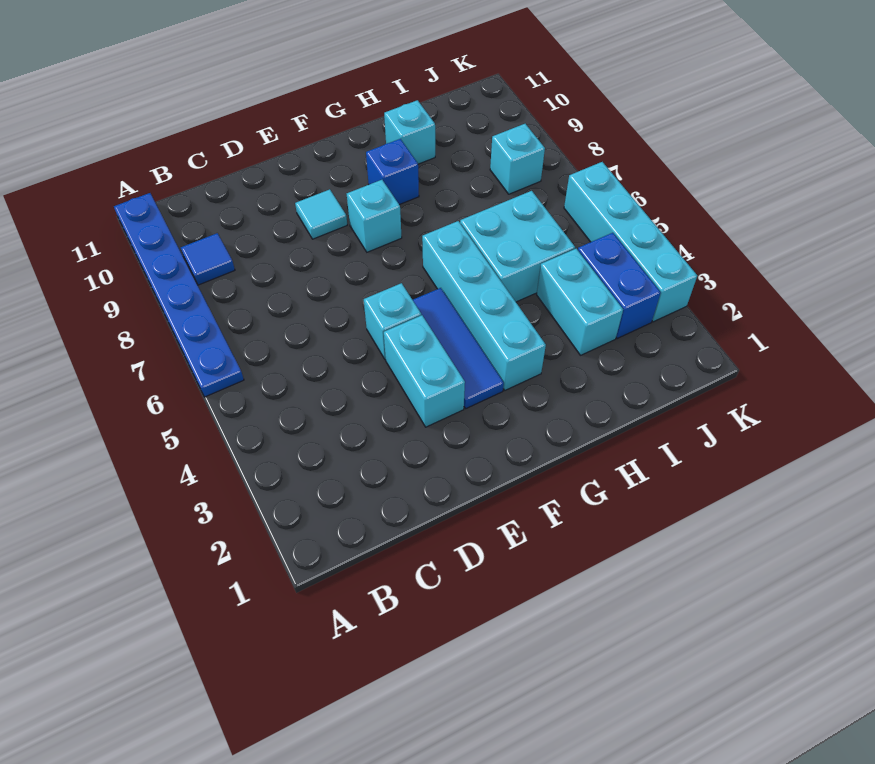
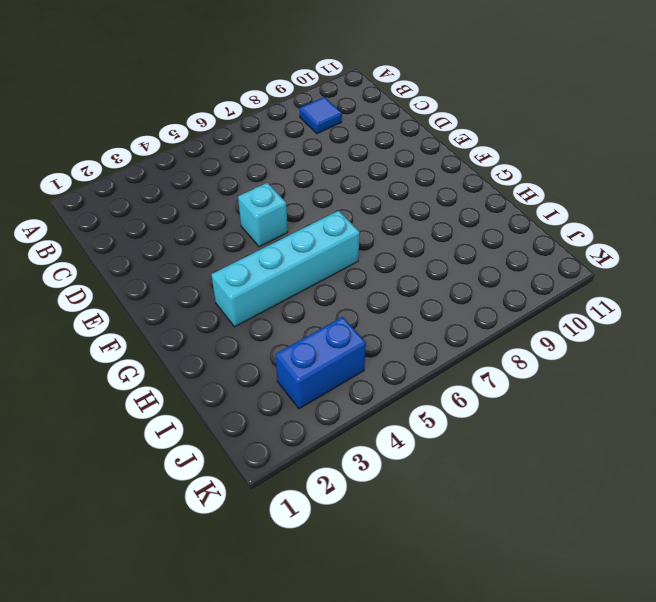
none -> blue 1x6 plate [114,193,244,397]
none -> cyan 1x2 brick [384,315,465,427]
none -> cyan 1x1 tile [295,189,347,239]

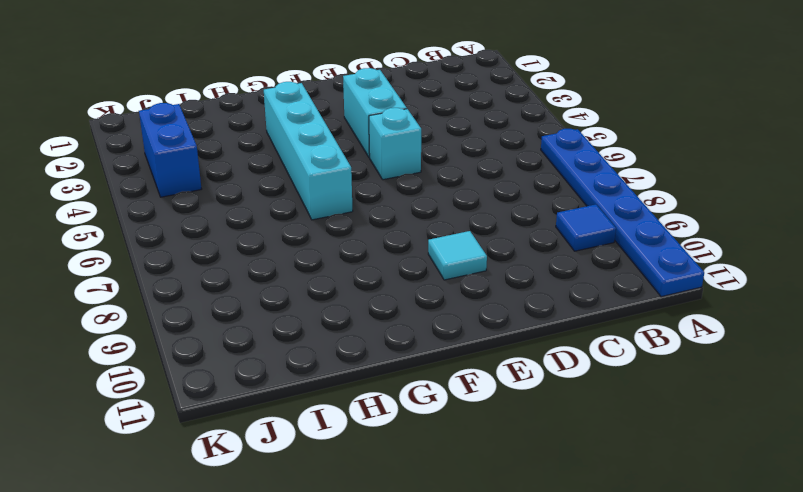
none -> blue 1x3 tile [413,288,504,408]
none -> cyan 1x1 brick [347,180,402,252]
none -> blue 1x1 brick [366,139,419,205]

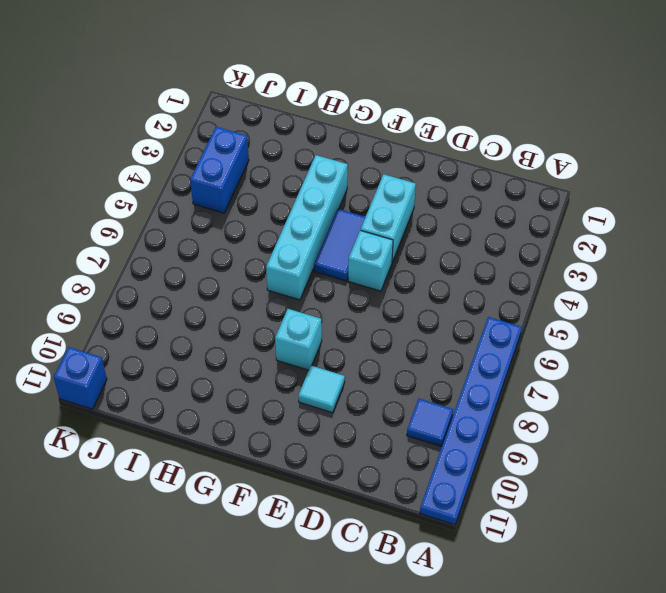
blue 1x2 tile [314,209,365,281] -> blue 1x3 tile [413,288,504,408]
blue 1x1 brick [54,347,107,409] -> blue 1x1 brick moved to [366,139,419,205]
none -> cyan 2x2 brick [460,191,575,302]
none -> cyan 1x1 brick [384,100,435,164]
none -> cyan 1x2 brick [537,249,623,355]

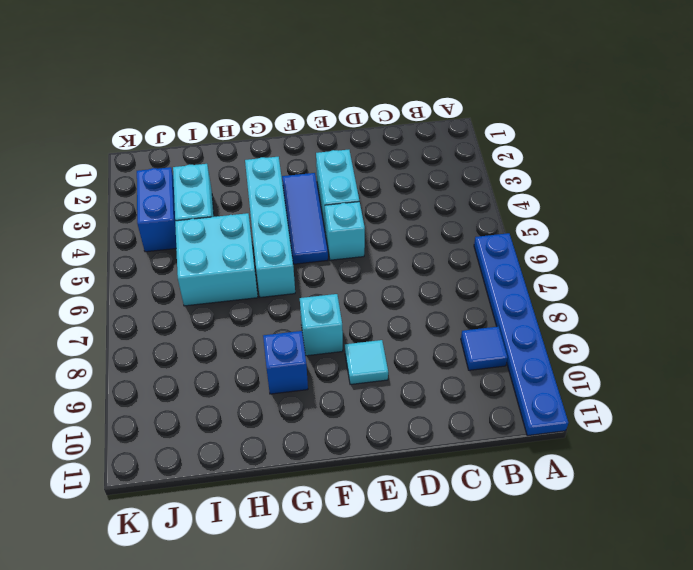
none -> cyan 1x1 brick [384,100,435,164]
none -> cyan 1x1 brick [490,124,545,194]
none -> cyan 1x4 brick [564,162,697,322]

